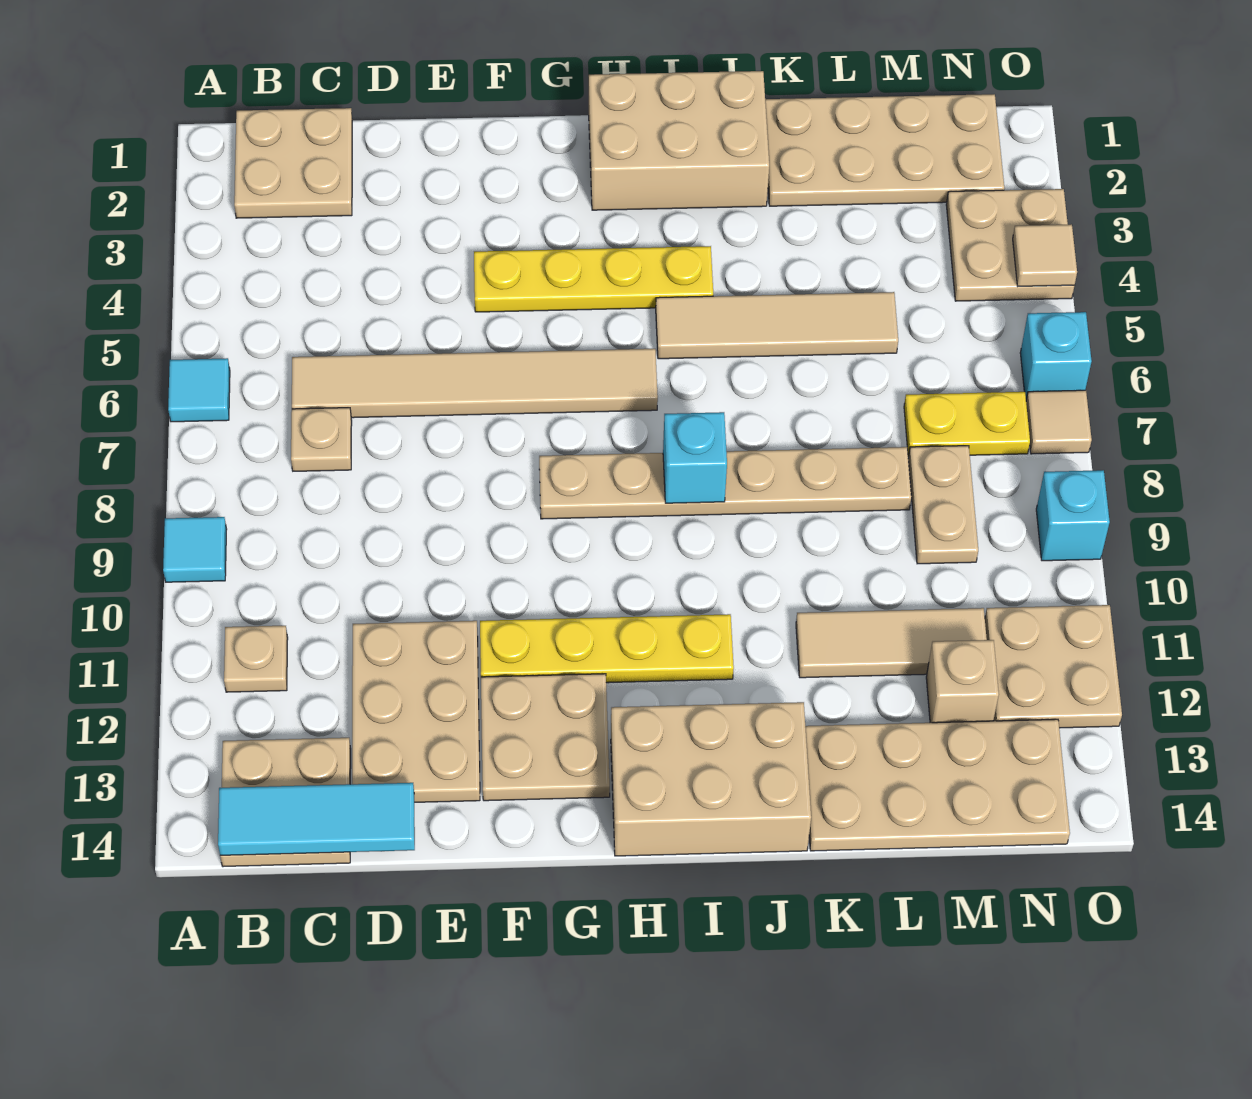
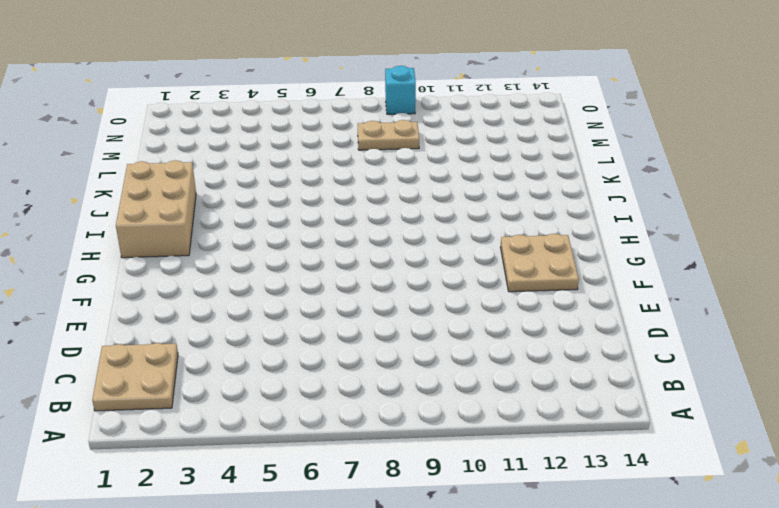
none -> cyan 1x1 tile [168,358,230,422]
none -> cyan 1x1 tile [163,517,227,582]
none -> tan 1x1 plate [224,626,288,692]

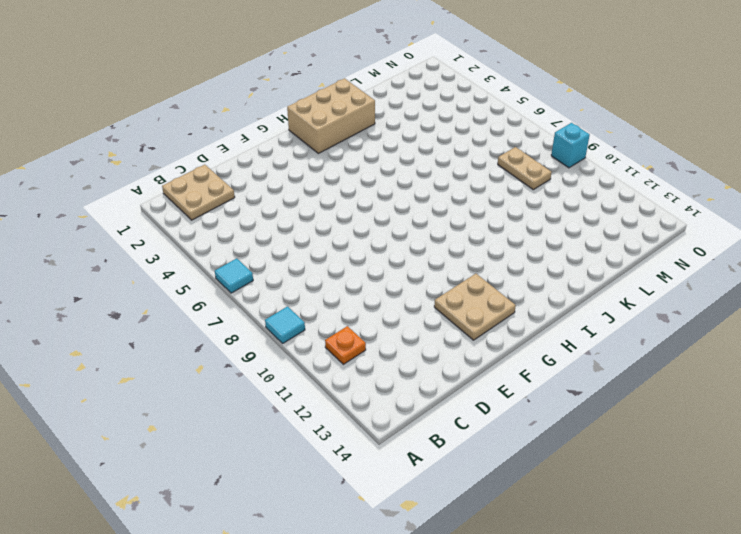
orange 1x1 plate [325,326,366,364] -> tan 1x1 plate [224,626,288,692]
none -> tan 2x2 plate [220,738,351,867]
none -> tan 1x6 tile [292,349,658,418]
none -> tan 1x1 plate [291,408,352,471]

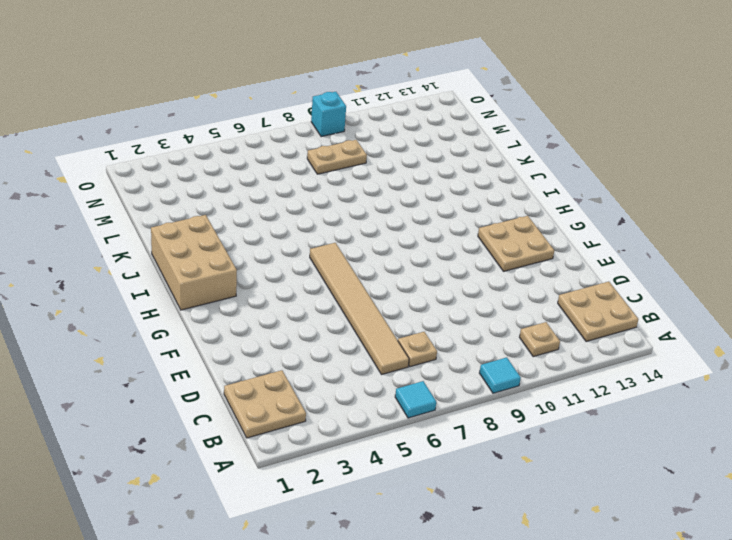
none -> tan 2x3 plate [352,621,480,802]
none -> yellow 1x4 plate [474,246,713,312]
none -> yellow 1x4 plate [480,614,734,683]

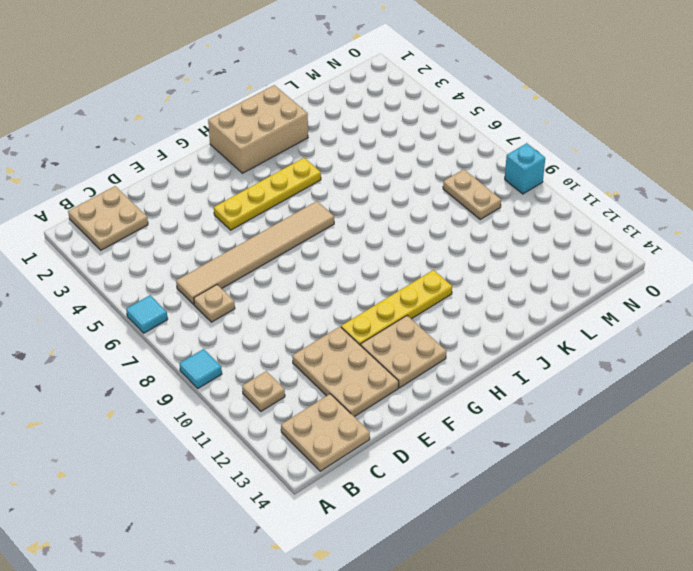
none -> tan 1x6 plate [539,447,911,519]
none -> tan 2x3 brick [611,702,811,856]
none -> tan 1x4 tile [656,292,898,359]

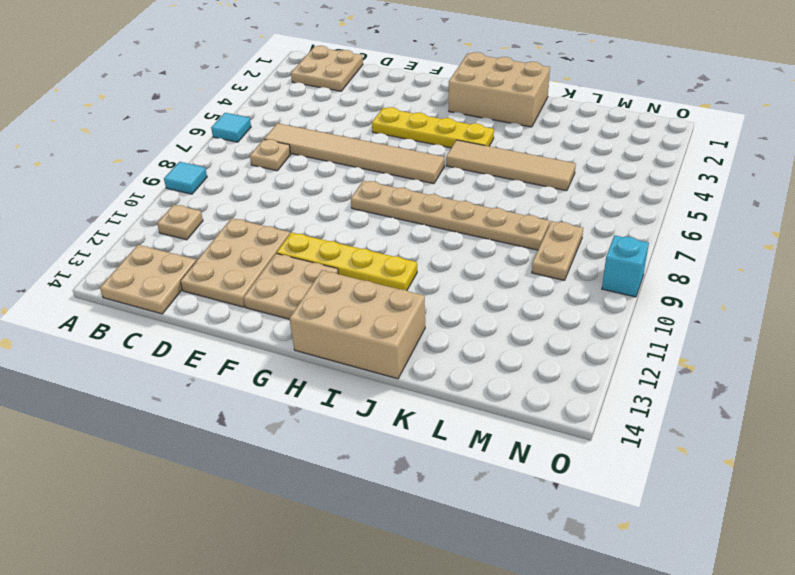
none -> tan 2x4 plate [765,94,1004,206]
none -> tan 1x3 tile [796,608,987,678]
none -> tan 2x4 plate [805,719,1070,851]

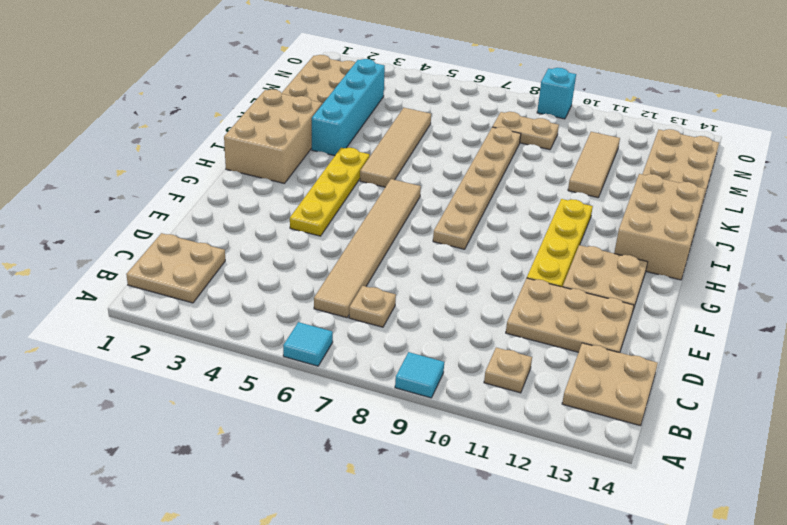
cyan 1x4 brick [312,59,385,156] -> none
none -> yellow 1x2 plate [904,392,1030,456]
none -> tan 1x1 brick [926,640,999,723]
none -> tan 2x2 plate [946,189,1074,301]

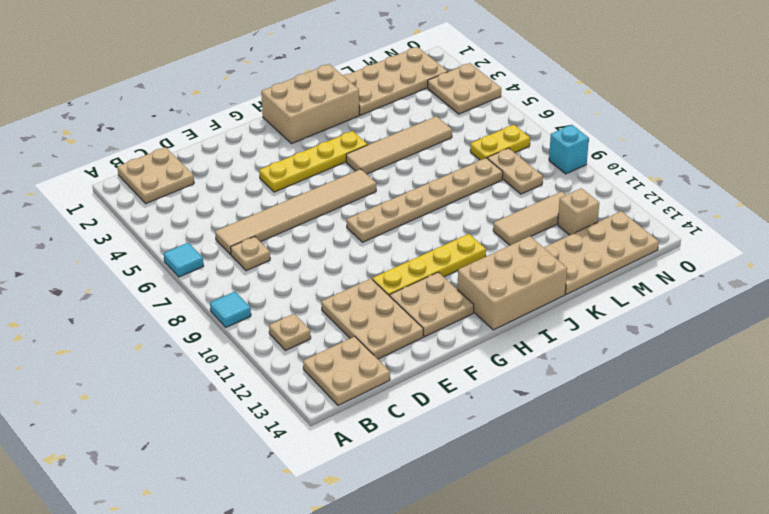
none -> tan 2x2 plate [985,605,1122,728]
none -> cyan 1x1 brick [1020,312,1092,400]
none -> tan 1x1 tile [1026,390,1092,454]

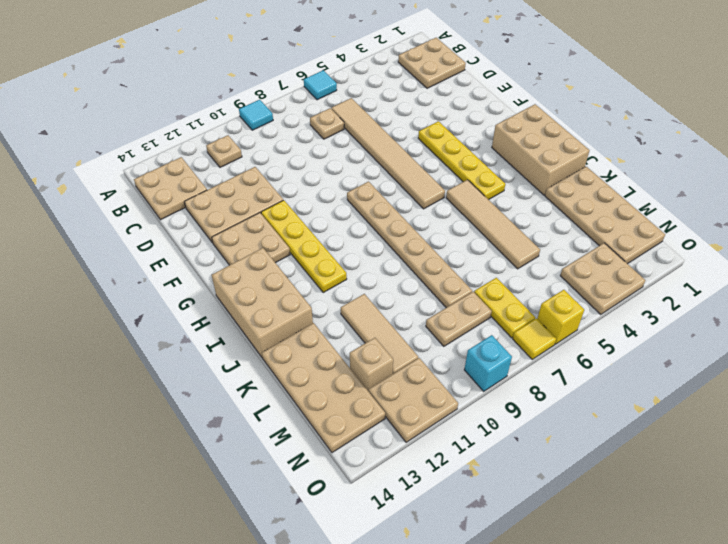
yellow 1x1 brick [537,290,584,344] -> cyan 1x1 brick [1020,312,1092,400]
yellow 1x1 tile [513,318,556,359] -> tan 1x1 tile [1026,390,1092,454]
none -> cyan 1x3 tile [218,783,415,855]
none -> cyan 1x1 brick [663,412,727,503]
none -> tan 1x1 tile [1013,224,1077,286]

